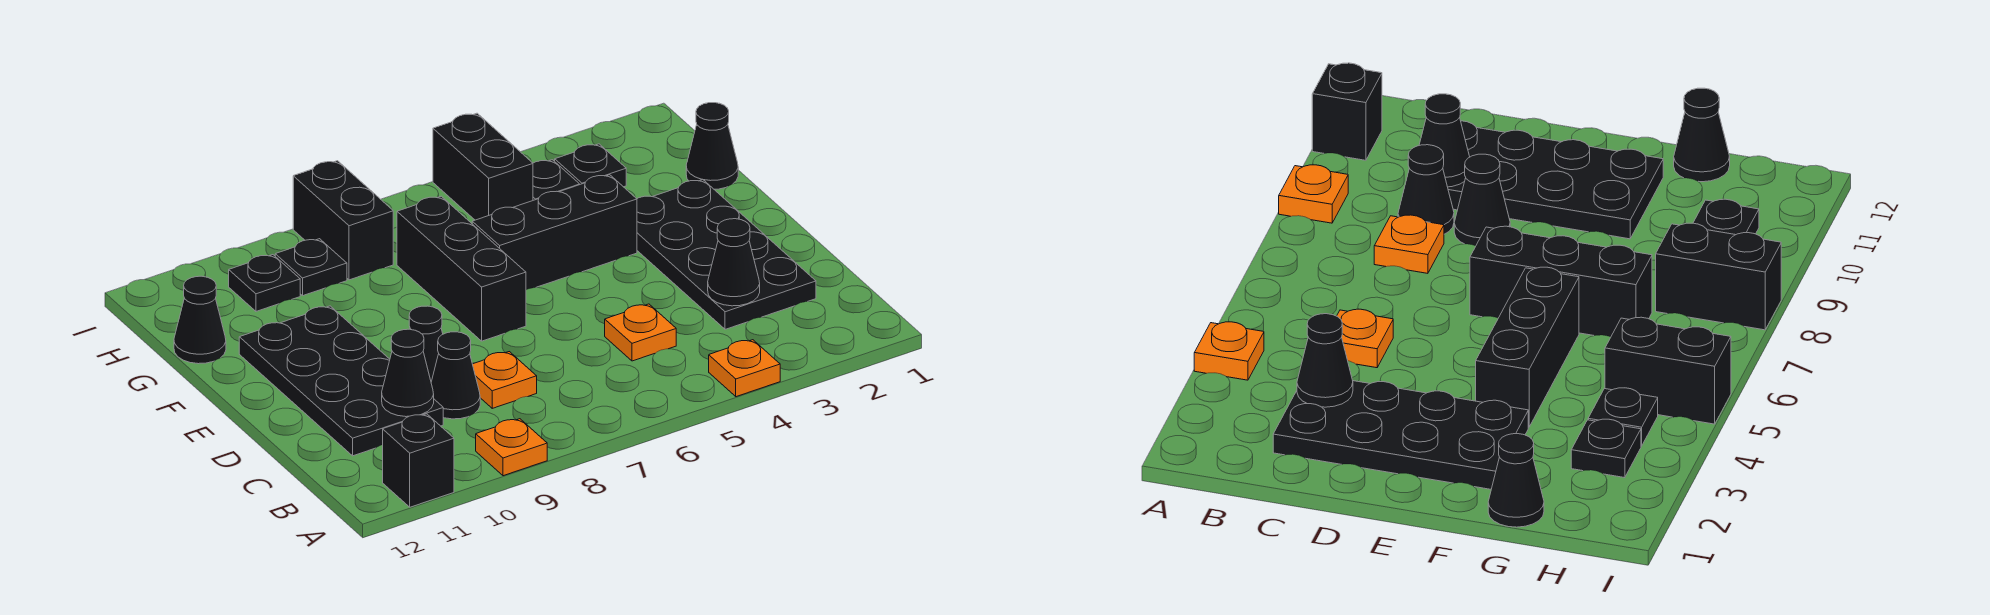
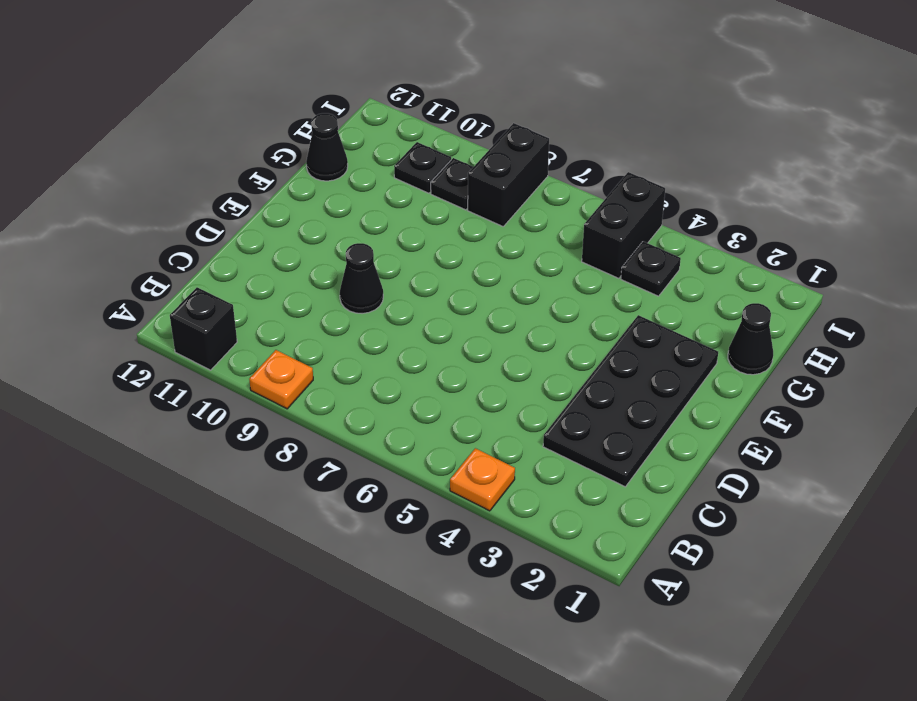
none -> orange 1x1 plate [605,304,676,361]
none -> orange 1x1 plate [473,352,537,408]
none -> black 1x1 cone [431,332,480,419]

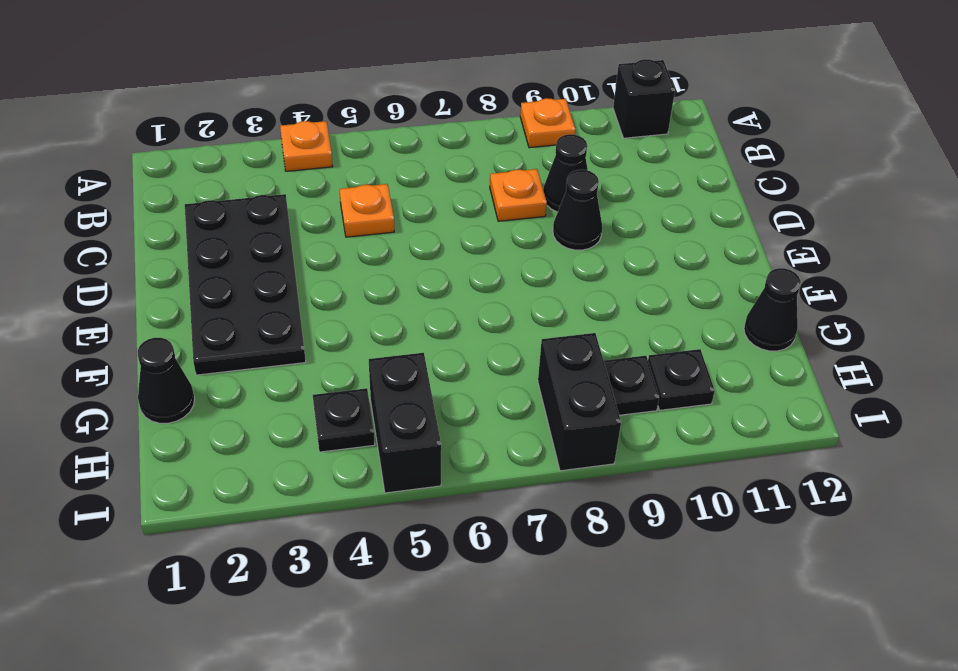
none -> black 2x4 plate [239,306,443,456]
none -> black 1x3 brick [397,196,526,341]
none -> black 1x3 brick [472,175,637,290]

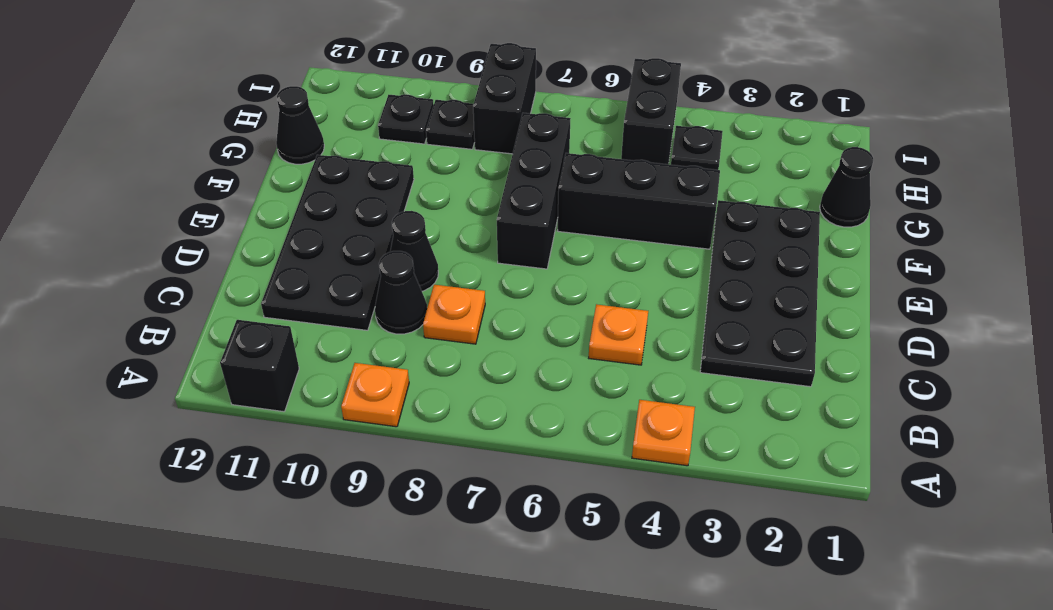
none -> black 1x1 plate [555,144,626,187]
none -> black 1x1 cone [708,219,760,306]
none -> black 1x1 cone [382,329,434,417]

